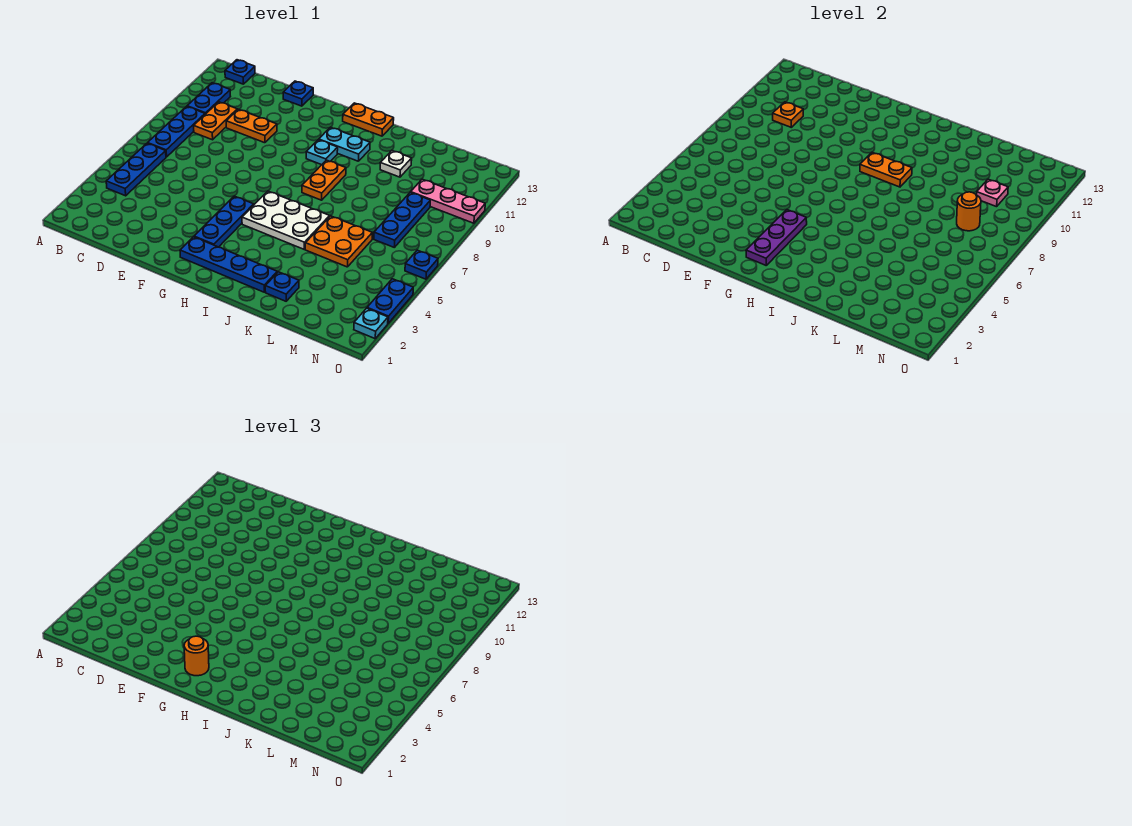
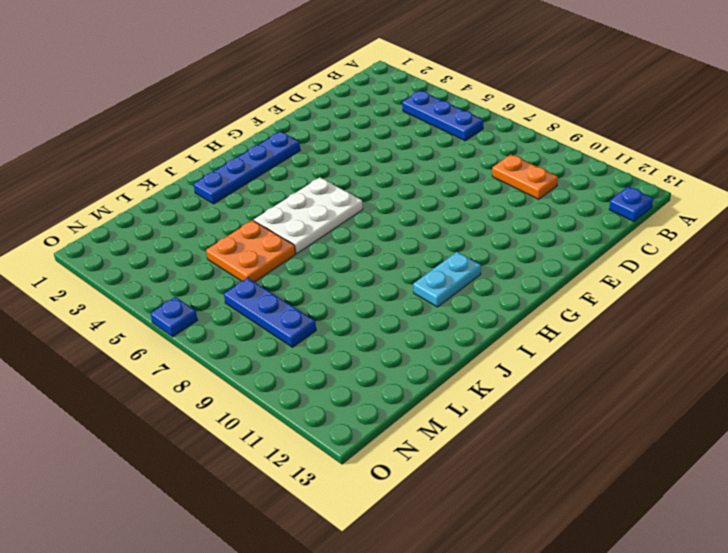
none -> blue 1x3 plate [148,106,205,157]
none -> blue 1x2 plate [187,83,230,114]
none -> orange 1x2 plate [226,109,277,143]

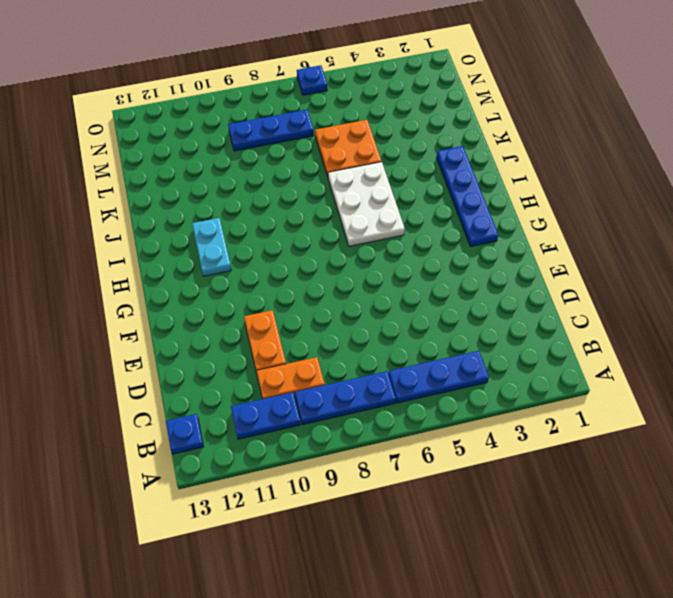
none -> blue 1x1 plate [283,81,313,106]
none -> blue 1x3 plate [194,196,254,247]
none -> cyan 1x1 plate [306,140,338,165]

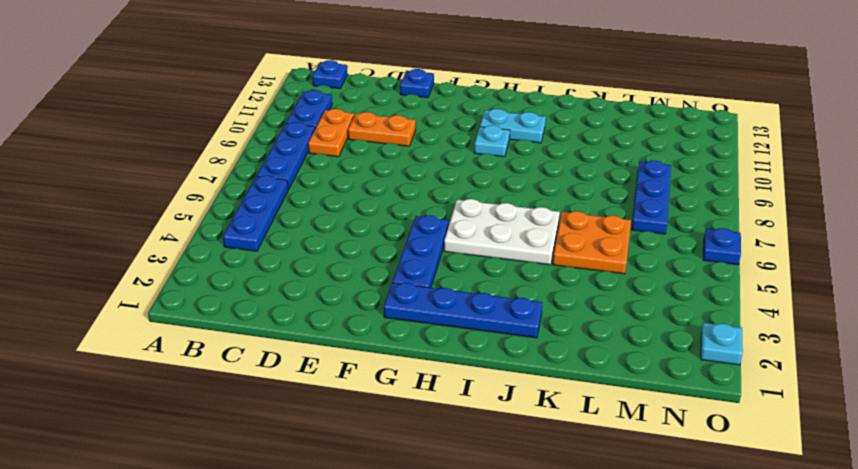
none -> orange 1x2 plate [343,103,394,136]
none -> orange 1x2 plate [302,160,346,200]
none -> blue 1x1 plate [265,272,299,301]

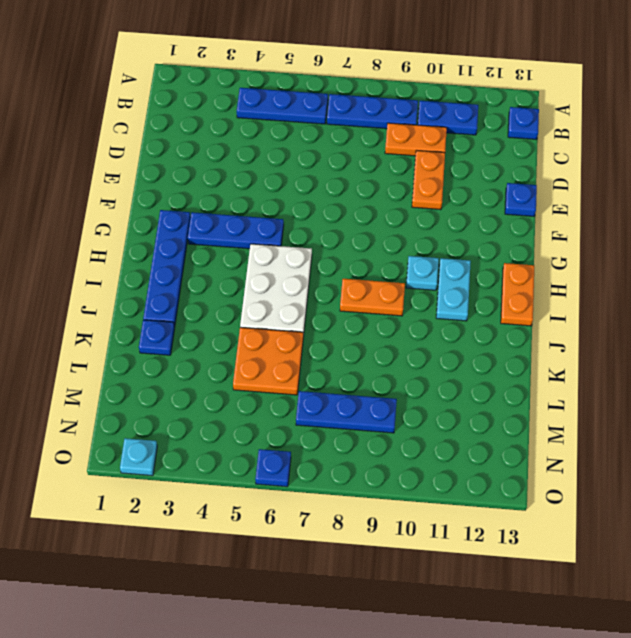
none -> white 1x1 plate [380,151,412,177]
none -> pink 1x3 plate [411,179,485,223]
none -> blue 1x2 plate [367,279,413,323]

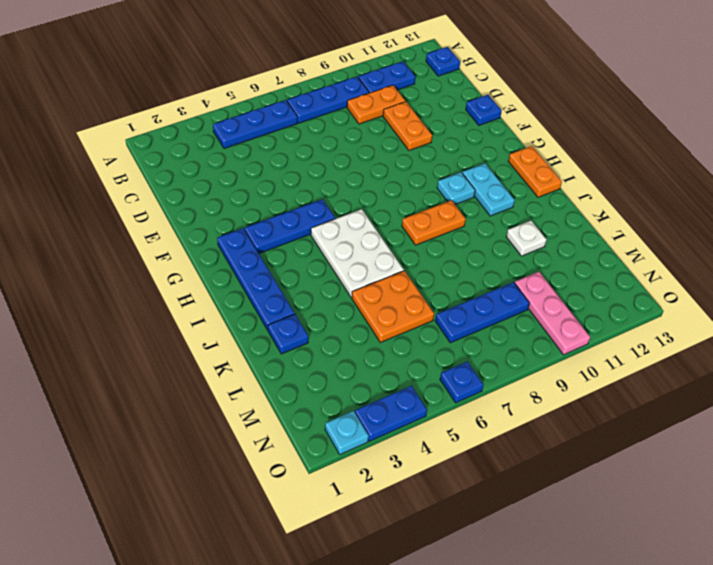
none -> orange 1x1 plate [773,102,803,127]
none -> purple 1x3 plate [746,210,807,265]
none -> orange 1x2 plate [860,152,912,187]

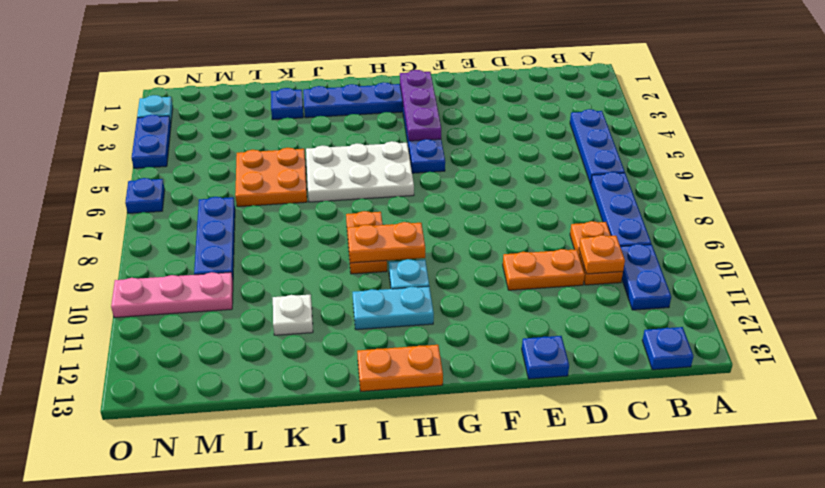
none -> orange 1x1 round brick [957,192,981,231]
none -> pink 1x1 plate [977,179,1008,207]
none -> orange 1x1 round brick [184,636,209,676]

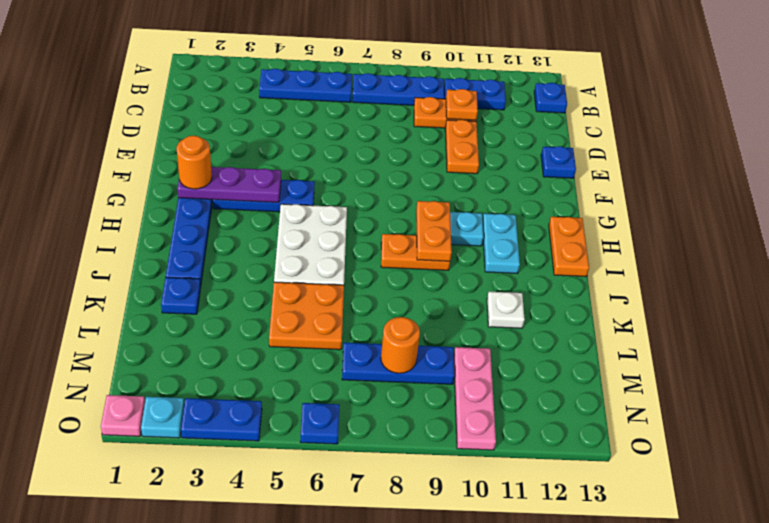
pink 1x1 plate [101,395,145,436] -> pink 1x1 plate moved to [977,179,1008,207]

